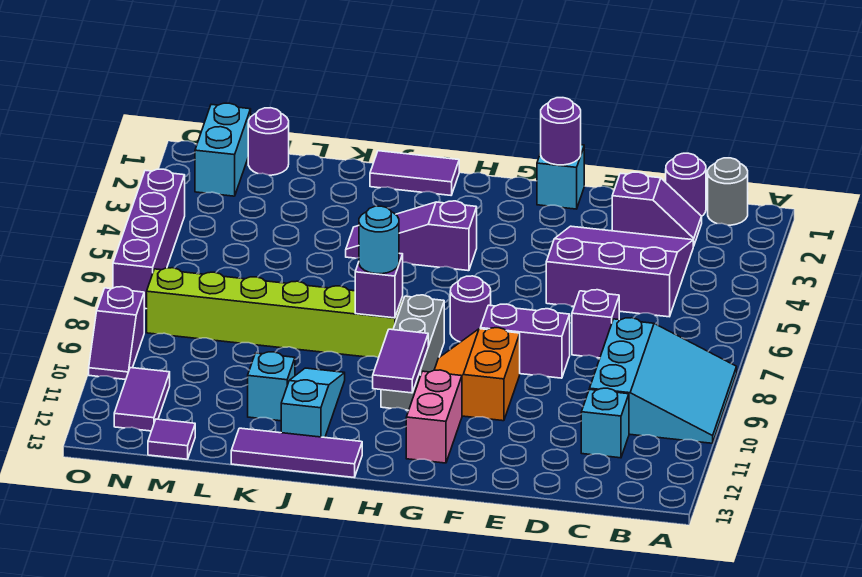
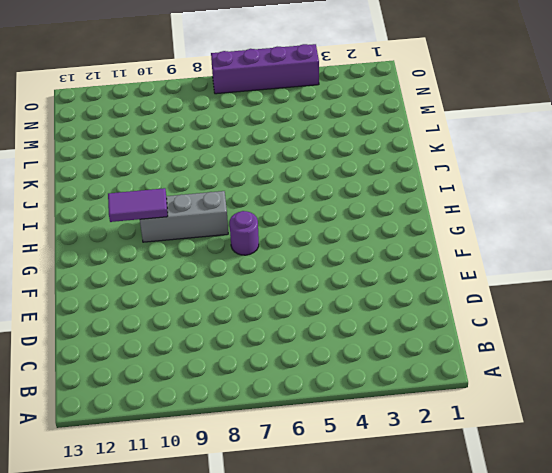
none -> cyan 3x3 slope [590,318,737,443]
none -> grey 1x1 round brick [708,158,748,225]
none -> purple 1x1 round brick [666,153,706,216]

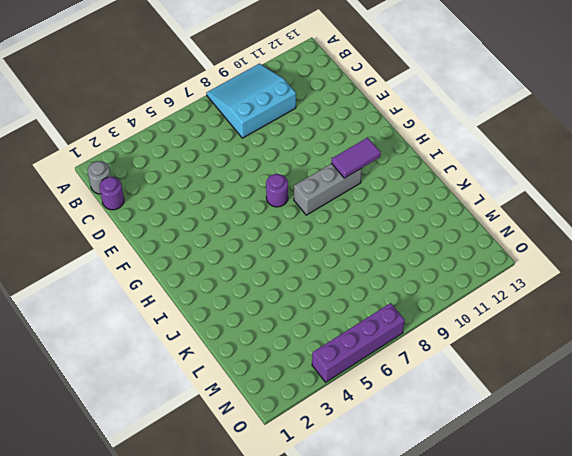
none -> purple 1x2 slope [612,172,702,246]
none -> purple 3x3 slope [546,226,693,317]
none -> cyan 1x1 brick [581,388,629,458]

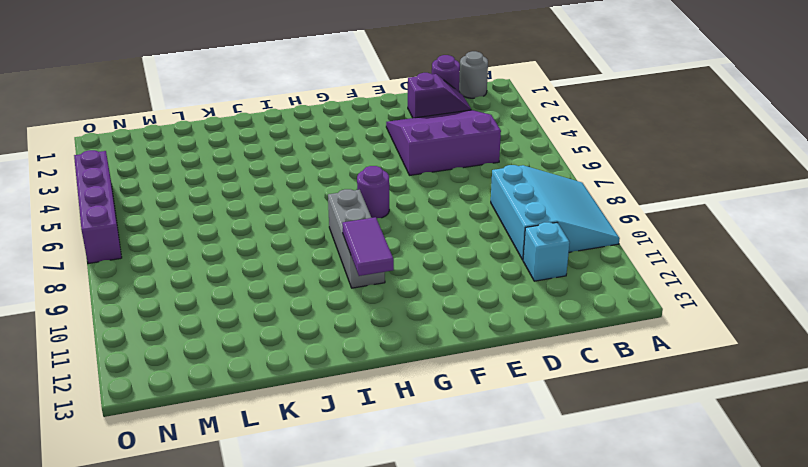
none -> purple 1x1 brick [572,290,619,358]
none -> purple 1x2 brick [480,304,570,378]
none -> cyan 1x1 brick [537,145,584,209]

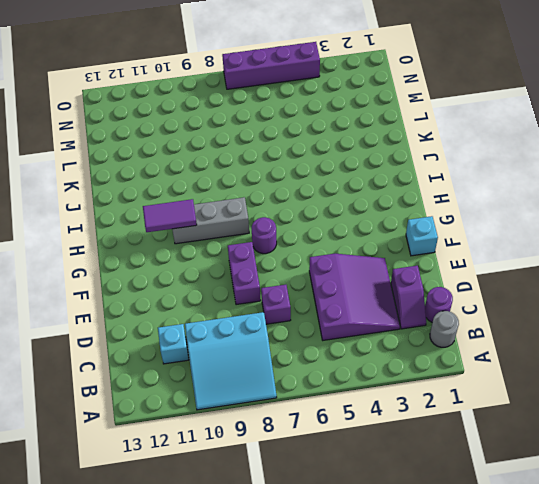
none -> orange 2x2 slope [434,328,520,421]
none -> pink 1x2 brick [406,370,462,463]
none -> purple 1x3 slope [346,201,477,271]

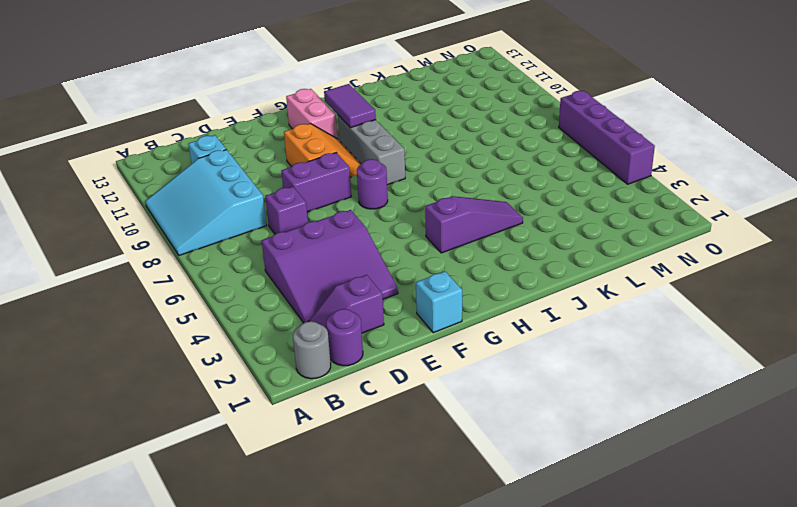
none -> purple 1x2 tile [370,151,459,195]
none -> lime 1x6 brick [147,268,403,358]
none -> purple 1x3 tile [231,428,362,477]

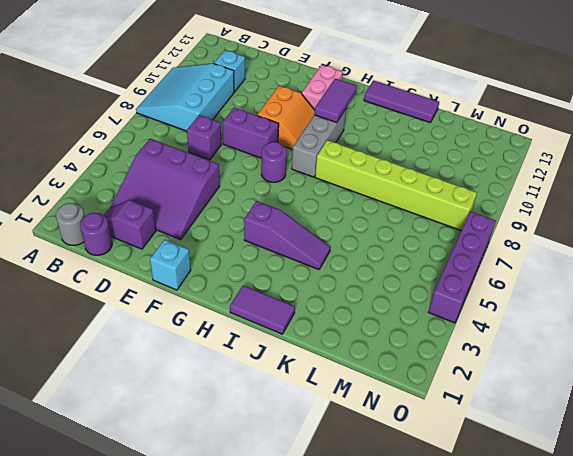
none -> cyan 1x3 slope [281,368,345,437]
none -> cyan 1x1 brick [248,352,295,421]
none -> purple 1x1 round brick [248,108,289,175]

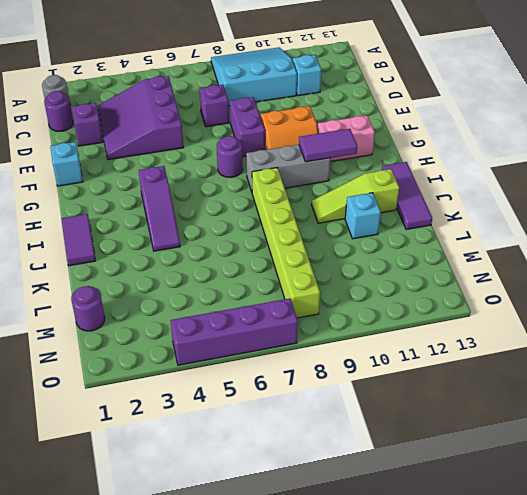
lime 1x3 slope [311,169,399,223] -> cyan 1x3 slope [281,368,345,437]
none -> purple 1x1 tile [148,419,195,459]
none -> cyan 1x2 brick [195,103,251,196]
none -> purple 1x2 tile [114,368,170,431]

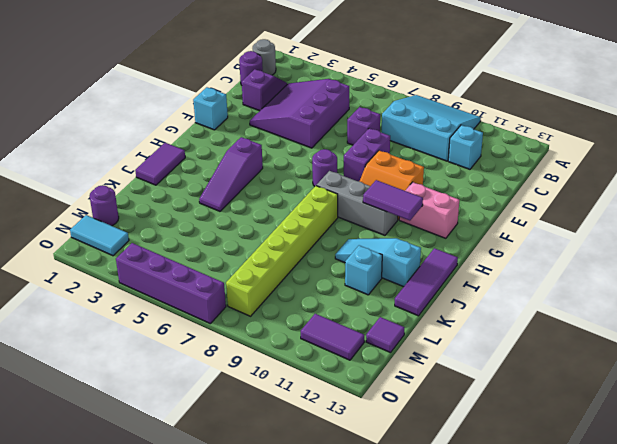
cyan 1x2 tile [70,215,129,256] -> cyan 1x2 brick [195,103,251,196]
none -> purple 1x2 slope [89,287,144,379]
none -> purple 1x1 round brick [541,98,581,165]
none -> purple 1x1 brick [355,253,403,318]

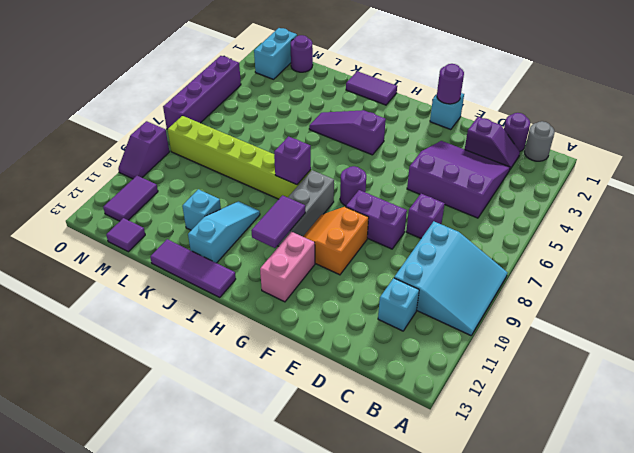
none -> cyan 1x1 round brick [359,206,399,274]

